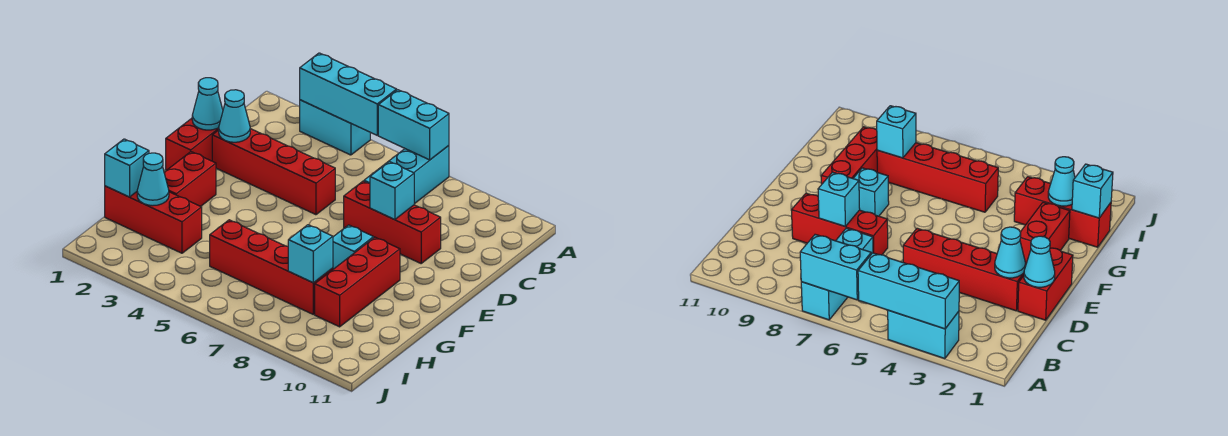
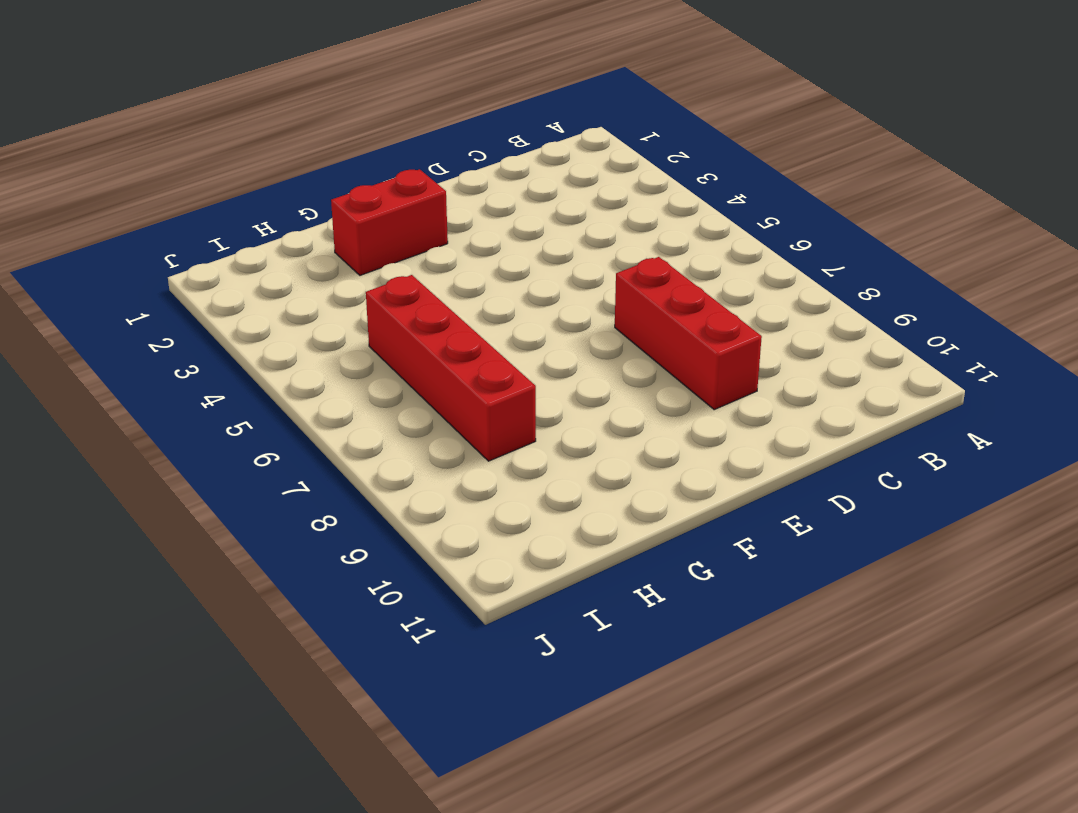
none -> cyan 1x2 brick [300,100,370,155]
none -> cyan 1x3 brick [364,146,449,204]
none -> red 1x2 brick [166,118,219,170]

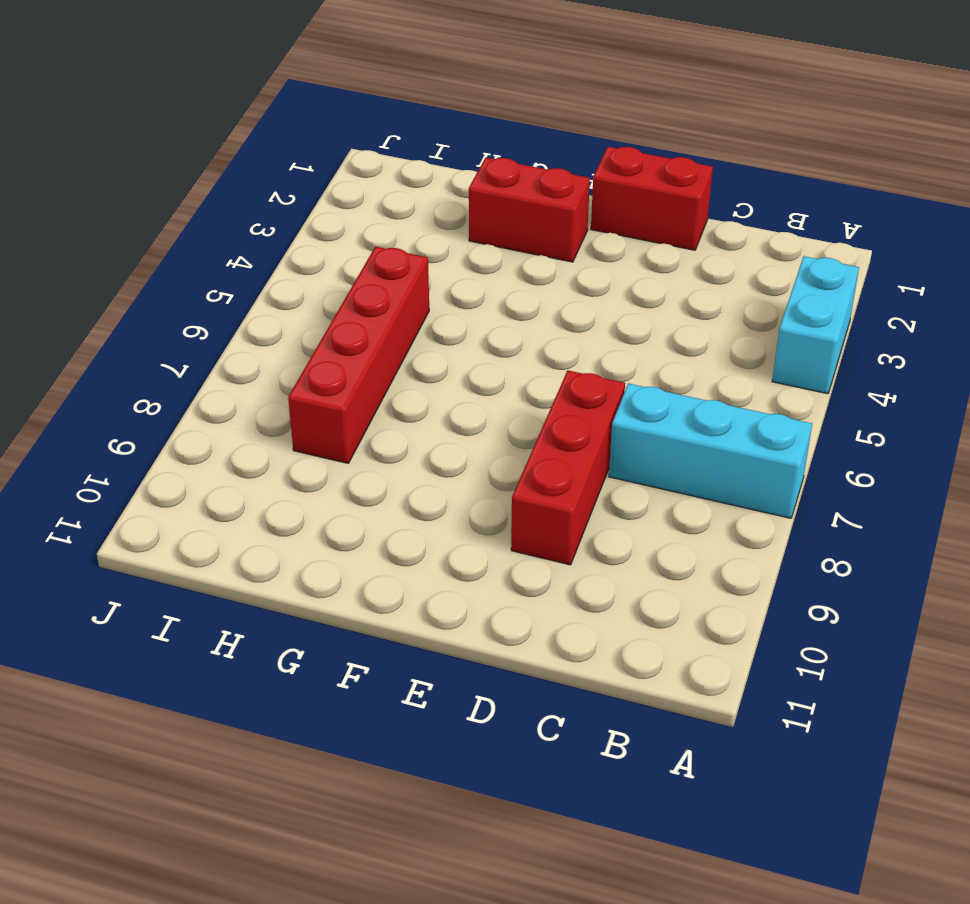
none -> red 1x4 brick [212,129,335,215]
none -> cyan 1x1 brick [333,225,374,269]
none -> red 1x3 brick [315,237,400,327]

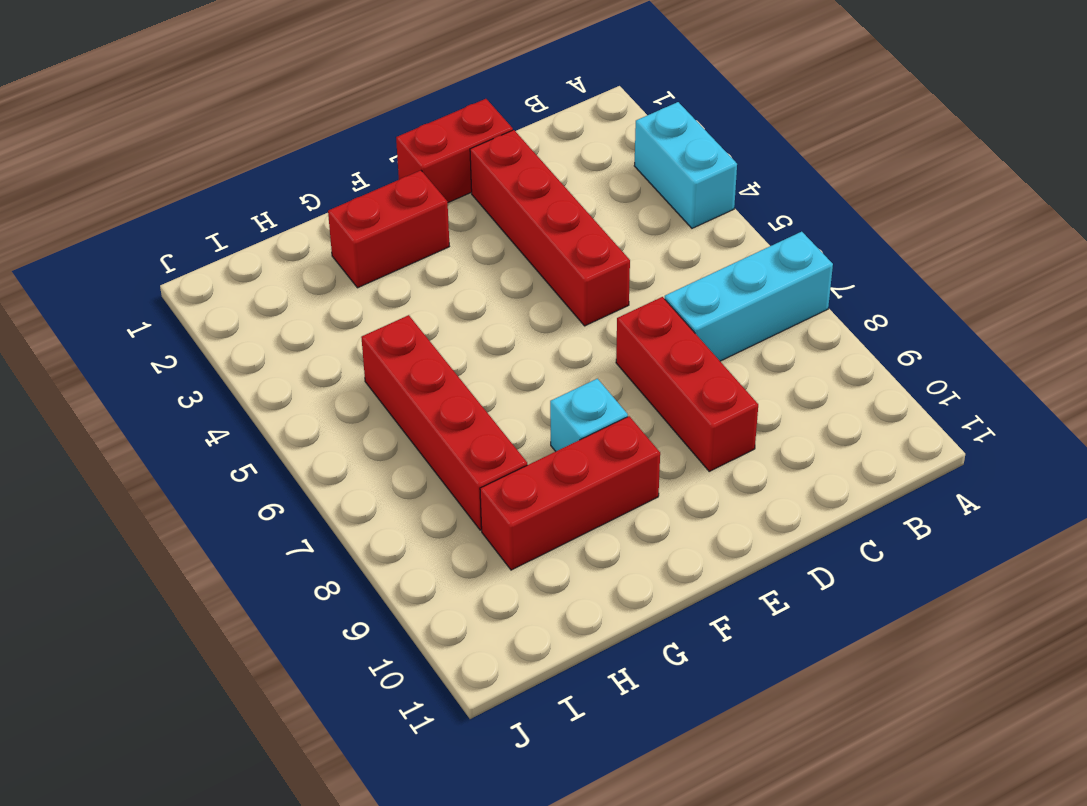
none -> red 1x3 brick [105,186,202,253]
none -> cyan 1x3 brick [300,53,397,135]
none -> cyan 1x2 brick [378,90,449,160]

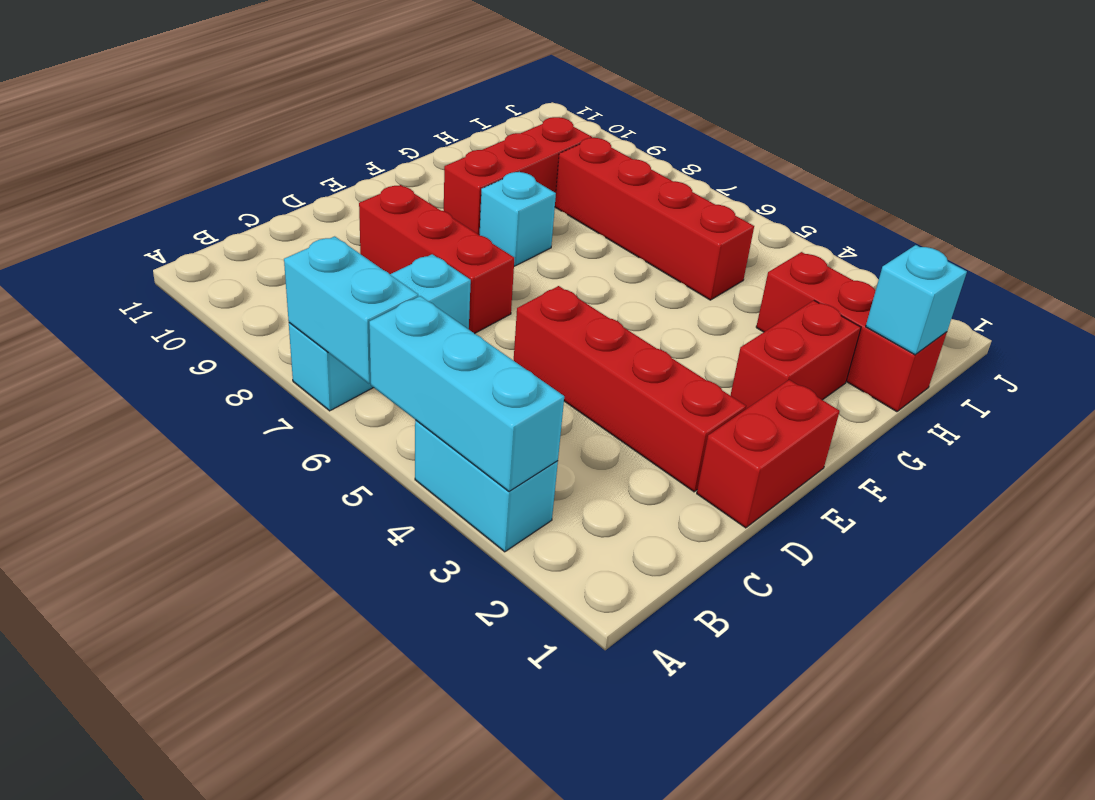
none -> cyan 1x1 cone [192,78,223,130]
none -> cyan 1x1 cone [219,90,250,142]
none -> cyan 1x1 brick [370,162,414,220]

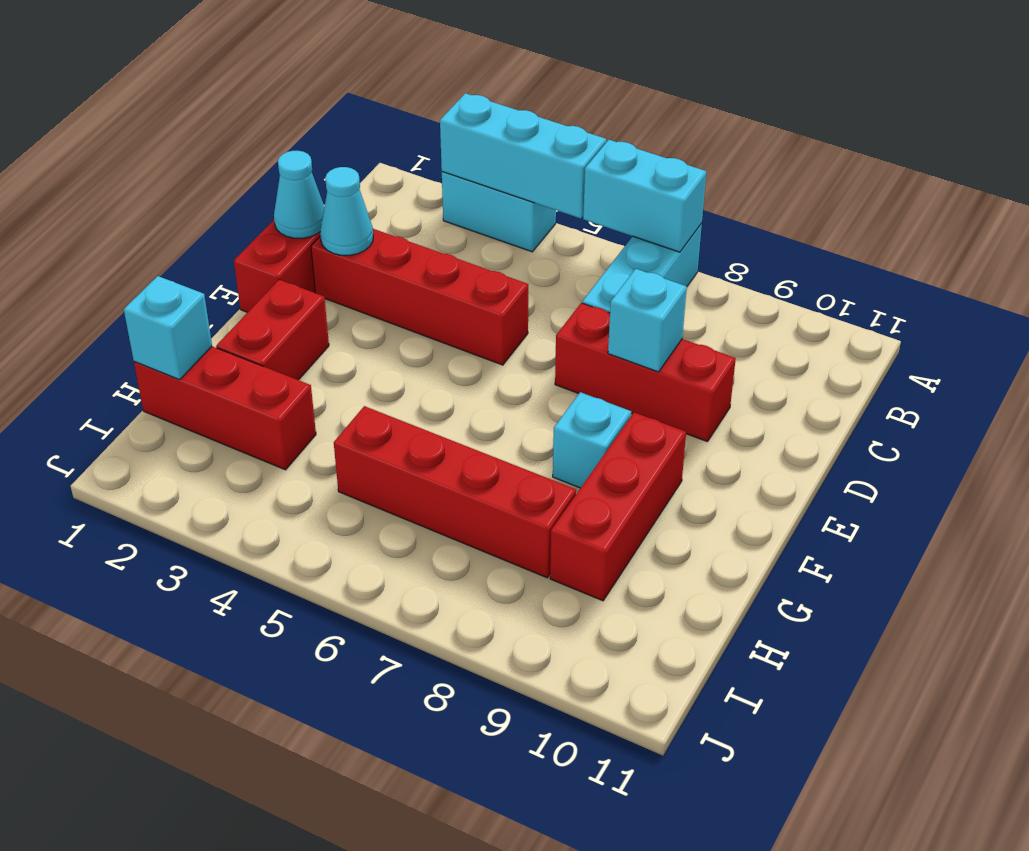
none -> cyan 1x1 cone [137,153,169,206]
none -> cyan 1x1 brick [288,225,333,283]

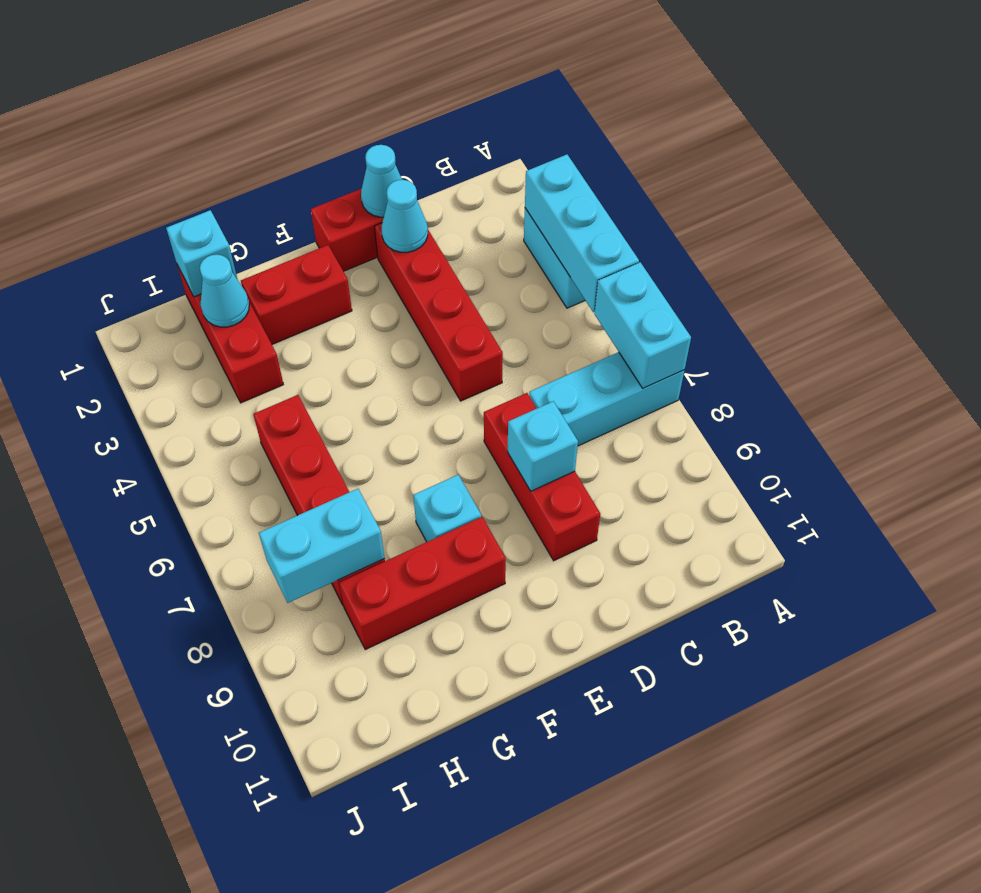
cyan 1x2 brick [259,489,385,603] -> cyan 1x1 brick [288,225,333,283]

